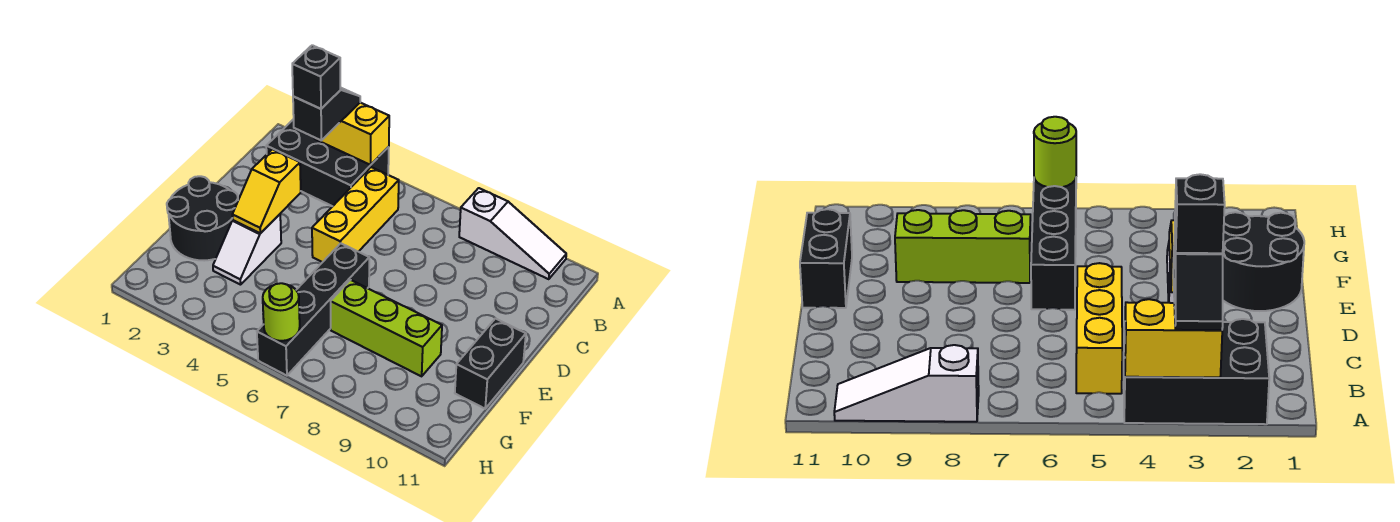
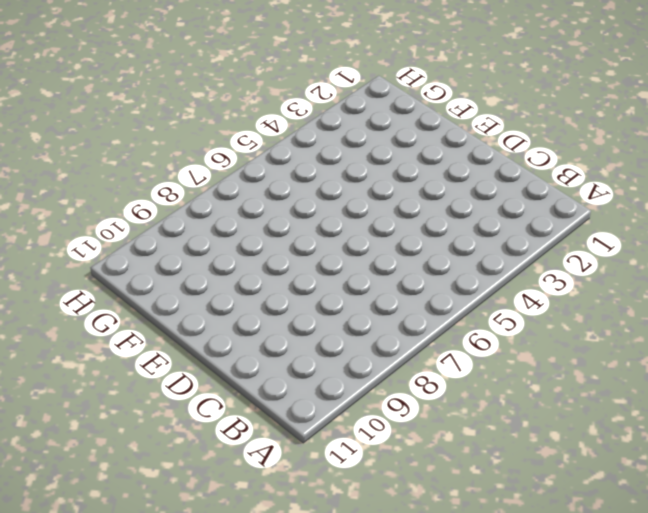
none -> black 2x3 brick [266,119,389,206]
none -> white 1x3 slope [459,188,566,279]
none -> yellow 1x3 brick [312,167,399,262]

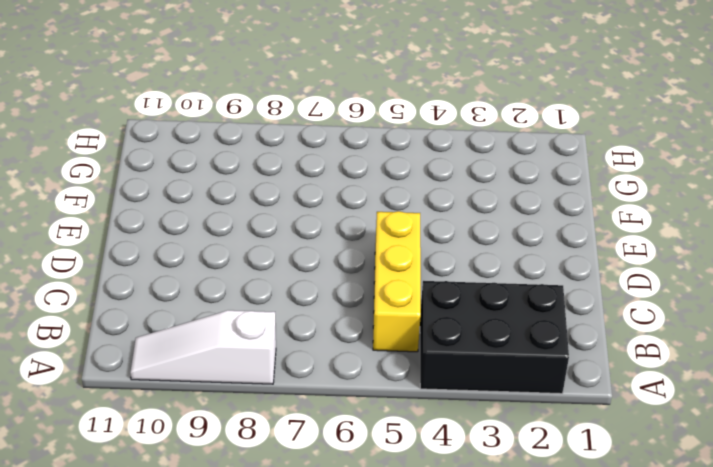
none -> black 2x2 round brick [167,176,238,261]
none -> white 1x2 slope [213,214,281,285]
none -> black 1x4 brick [257,243,369,376]

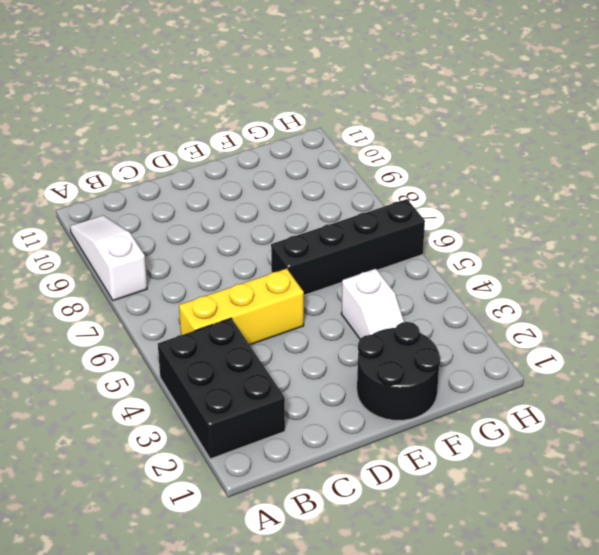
white 1x2 slope [341,269,404,339] -> white 1x2 slope turned to [213,214,281,285]
none -> black 1x2 brick [455,318,526,409]
none -> lime 1x3 brick [331,280,442,376]
none -> yellow 1x2 brick [315,103,389,165]

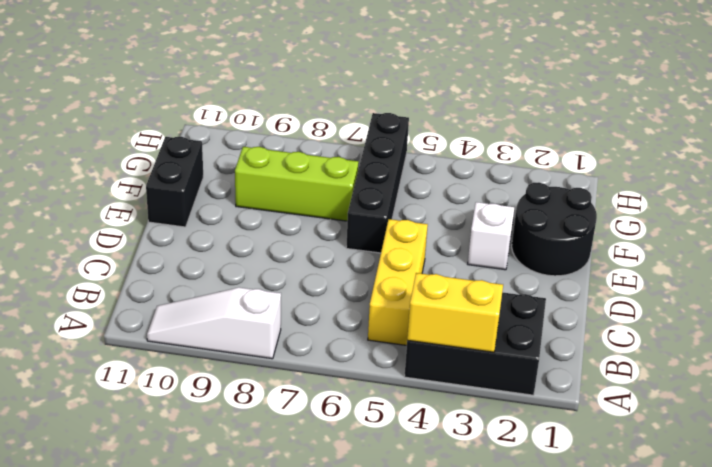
none -> yellow 1x2 slope [232,149,301,233]
none -> lime 1x1 round brick [263,283,300,341]
none -> black 1x2 slope [293,87,360,140]

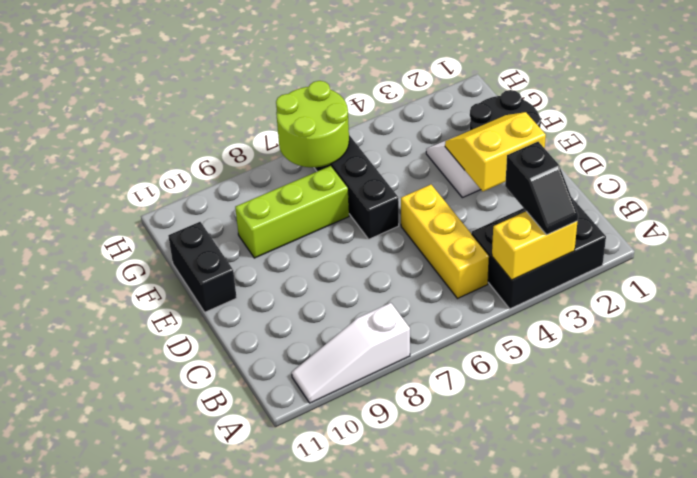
yellow 2x2 slope [445,112,546,191] -> yellow 1x2 slope [232,149,301,233]
lime 2x2 round brick [276,81,349,167] -> lime 1x1 round brick [263,283,300,341]
none -> black 1x1 brick [292,45,340,109]

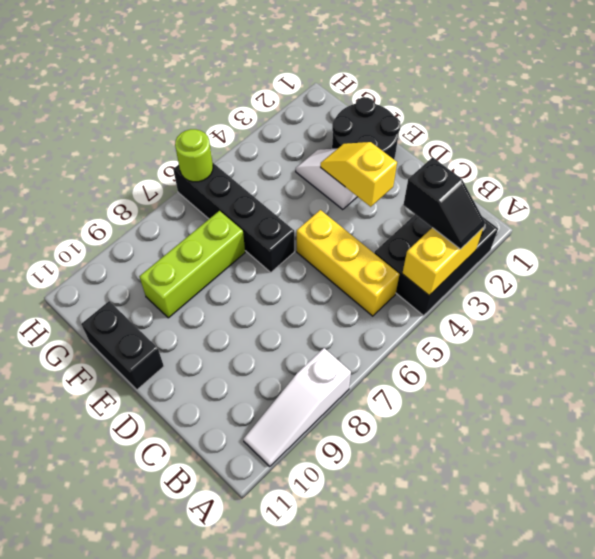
none -> black 1x1 brick [292,45,340,109]

